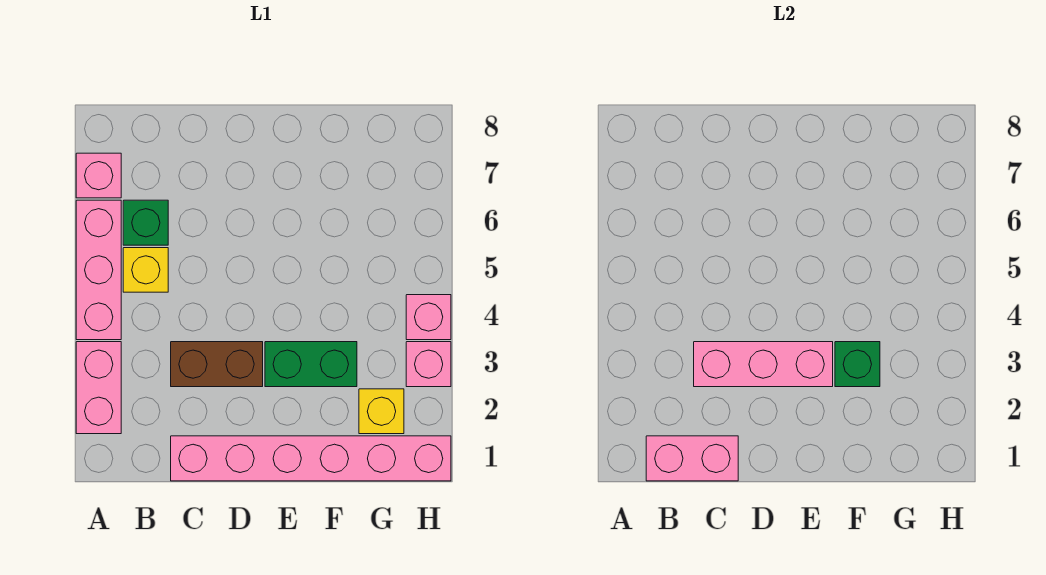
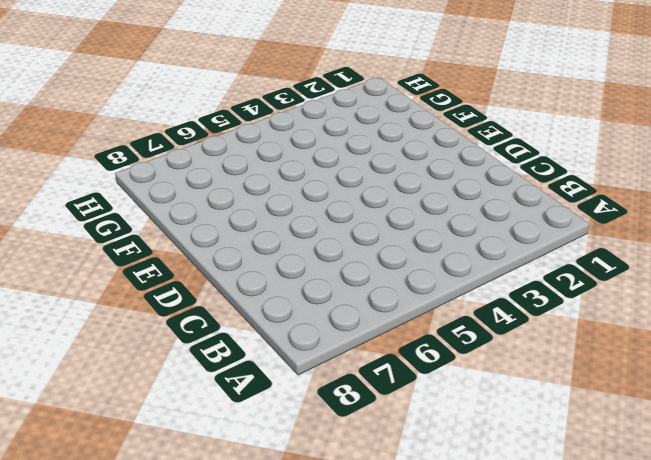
none -> pink 1x2 brick [76,342,121,434]
none -> pink 1x3 brick [76,200,121,340]
none -> pink 1x1 brick [76,153,121,198]

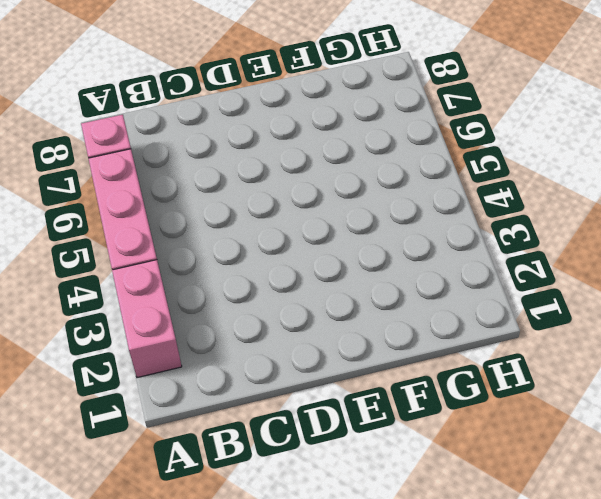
none -> yellow 1x1 brick [123,248,168,292]
none -> green 1x1 brick [123,200,168,245]
none -> pink 1x6 brick [171,436,451,481]

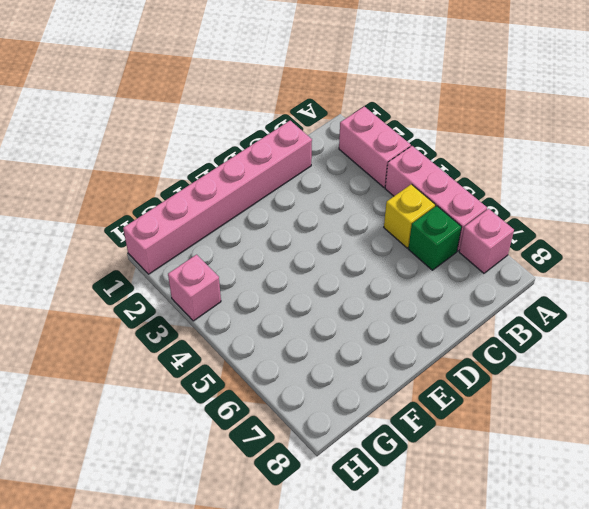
none -> brown 1x2 brick [171,342,263,387]
none -> green 1x2 brick [265,342,357,387]
none -> yellow 1x1 brick [359,389,404,434]

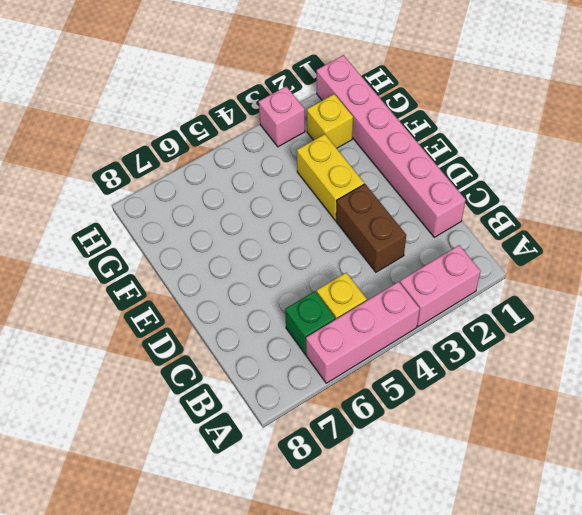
yellow 1x2 brick [297,134,364,220] -> green 1x2 brick [265,342,357,387]
none -> pink 1x1 brick [76,153,121,198]
none -> pink 1x1 brick [406,295,451,340]
none -> pink 1x2 brick [646,436,738,481]

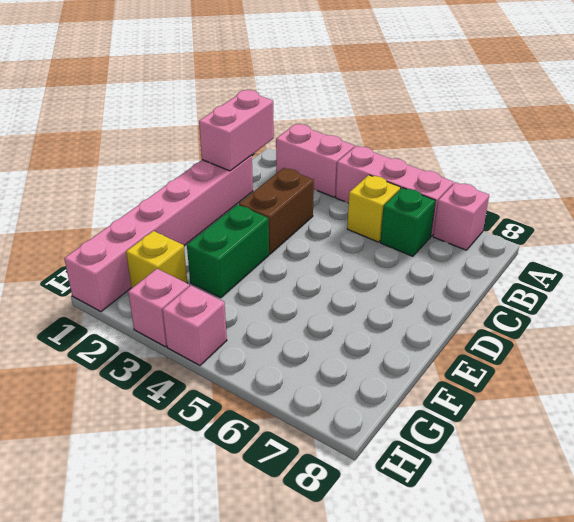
none -> pink 1x3 brick [694,342,833,387]
none -> green 1x1 brick [835,342,880,387]

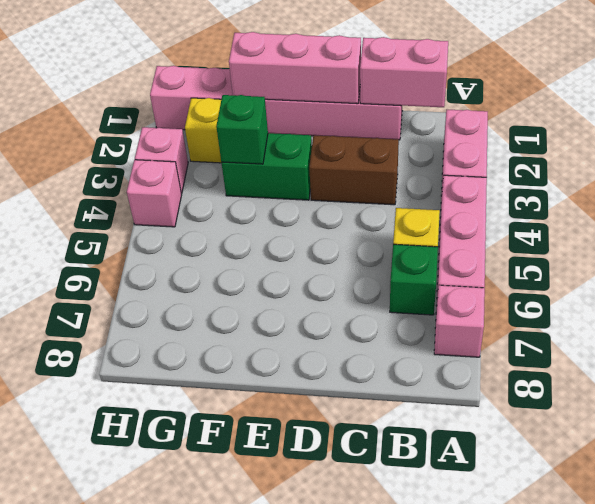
pink 1x3 brick [229,32,361,104] -> pink 1x3 brick moved to [694,342,833,387]

